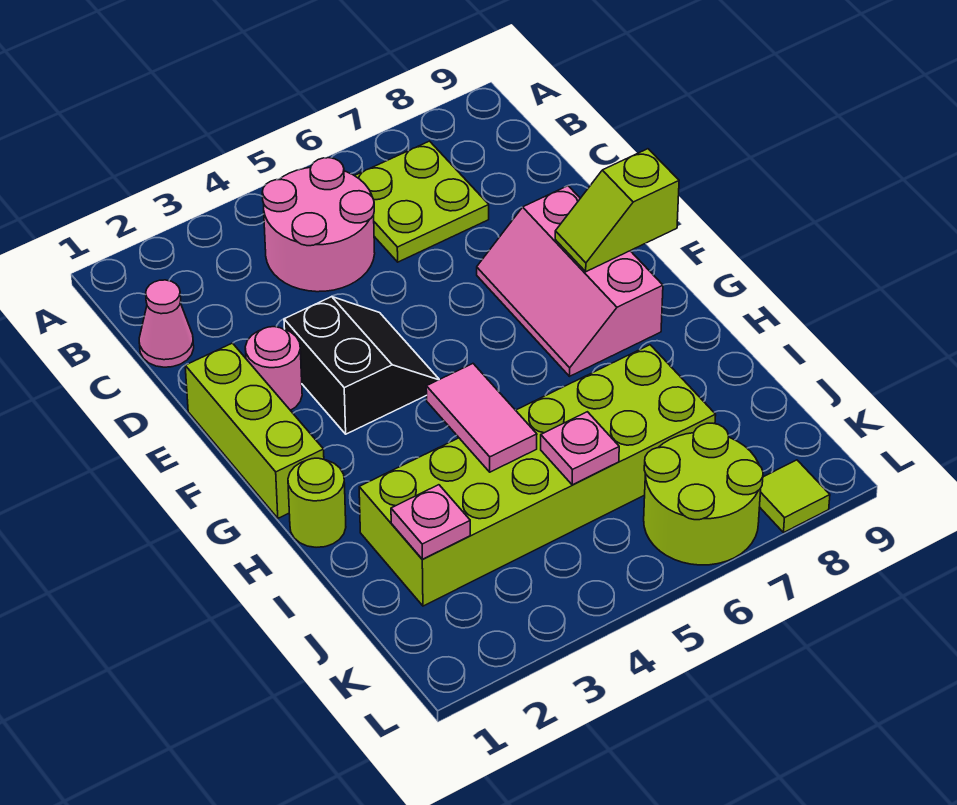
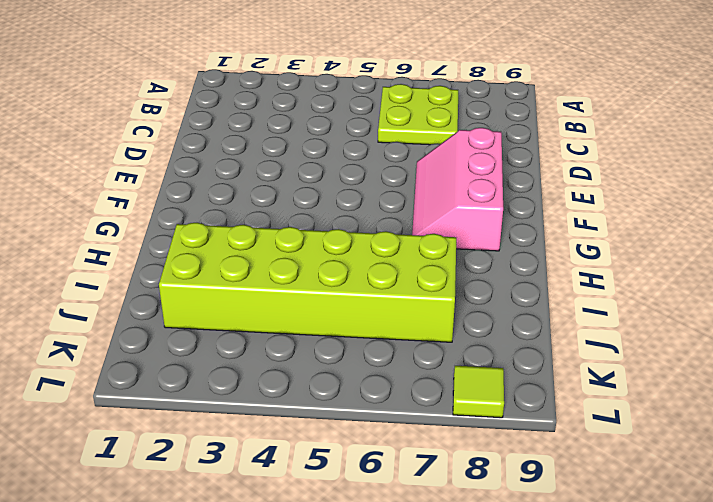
none -> pink 2x2 round brick [262,158,375,292]
none -> pink 1x1 cone [139,280,194,367]
none -> lime 1x3 brick [185,343,324,518]

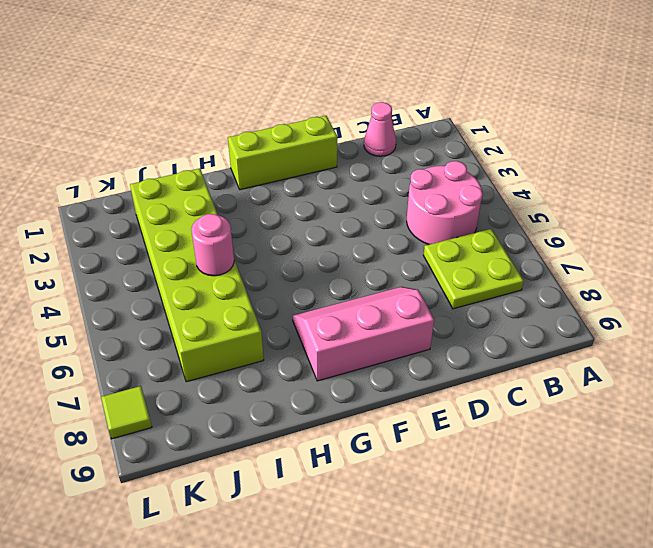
pink 1x1 round brick [191,214,234,276] -> pink 1x1 round brick moved to [245,327,302,410]
none -> black 2x2 slope [284,297,439,434]
none -> lime 1x1 round brick [288,458,346,547]
none -> lime 2x2 round brick [644,423,763,565]

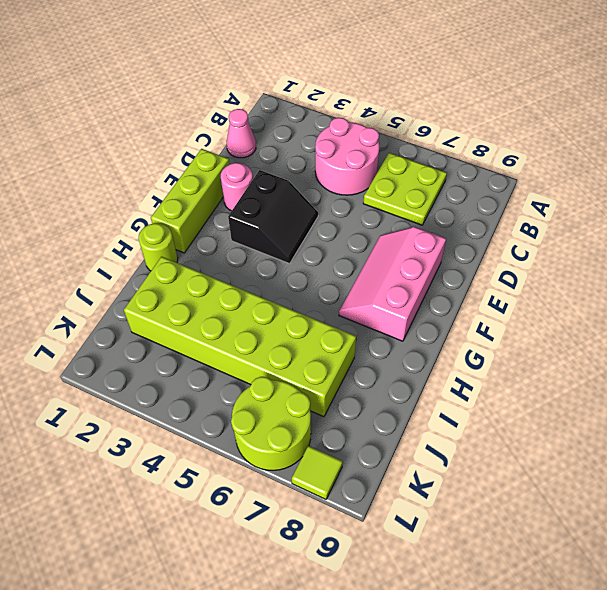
none -> lime 1x2 slope [555,149,679,272]
none -> pink 1x2 tile [426,364,537,472]
none -> pink 1x1 plate [391,485,470,559]

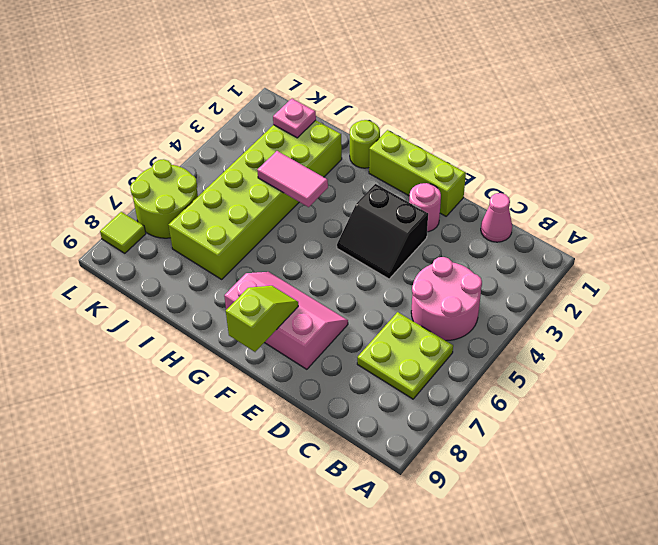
none -> pink 1x1 plate [541,412,619,485]

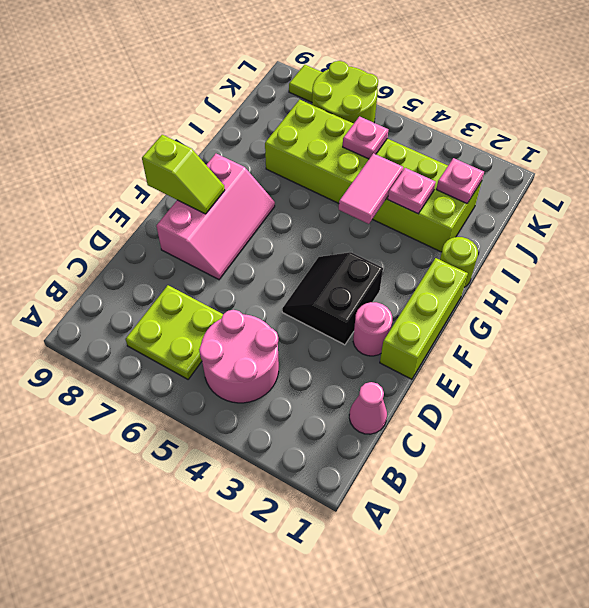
pink 1x1 plate [388,168,436,214] -> none

